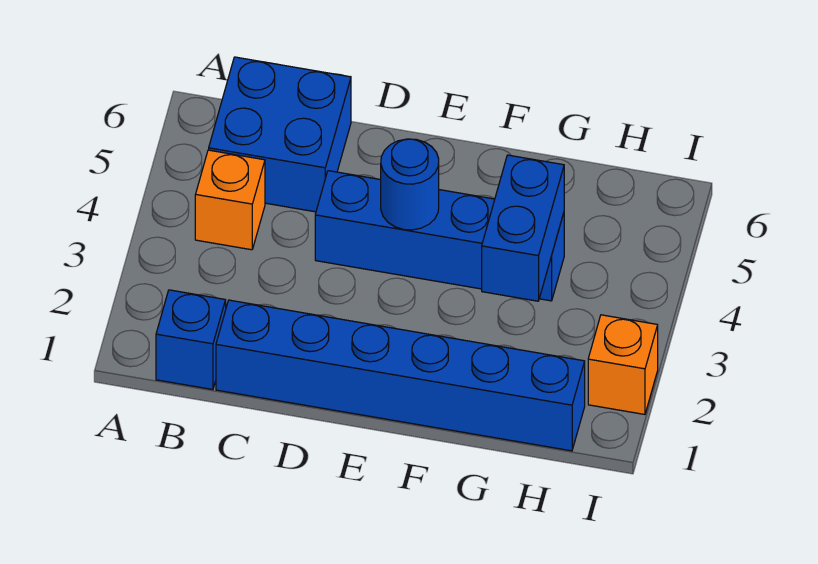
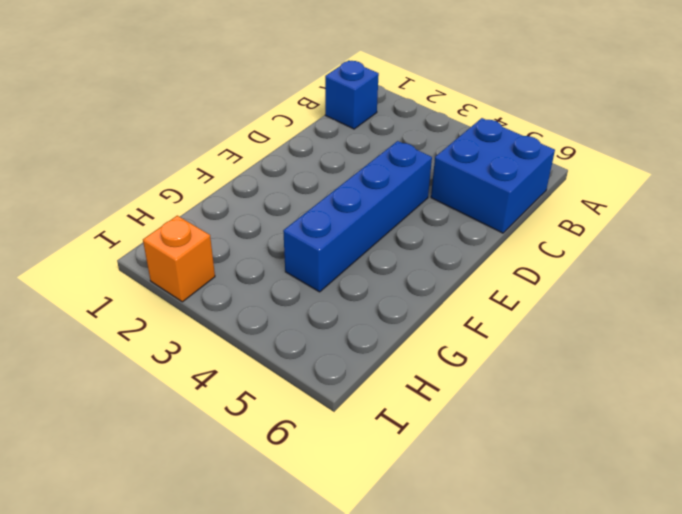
none -> orange 1x1 brick [195,150,265,250]
none -> blue 1x6 brick [216,300,585,451]

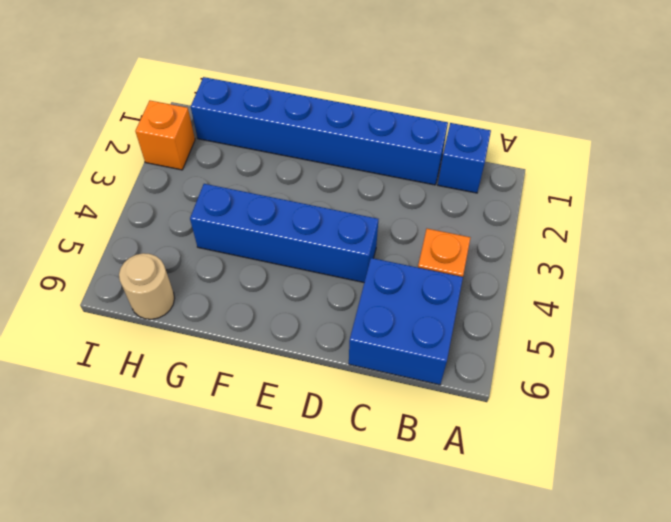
tan 1x1 round brick [119,253,174,319] -> none
none -> blue 1x1 round brick [381,139,439,230]
none -> blue 1x2 brick [482,155,564,301]

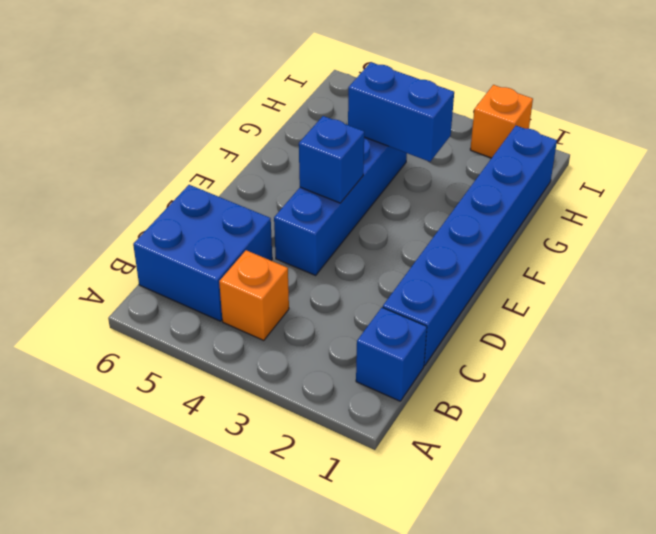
blue 1x1 brick [299,116,364,203] -> blue 1x1 round brick [381,139,439,230]

